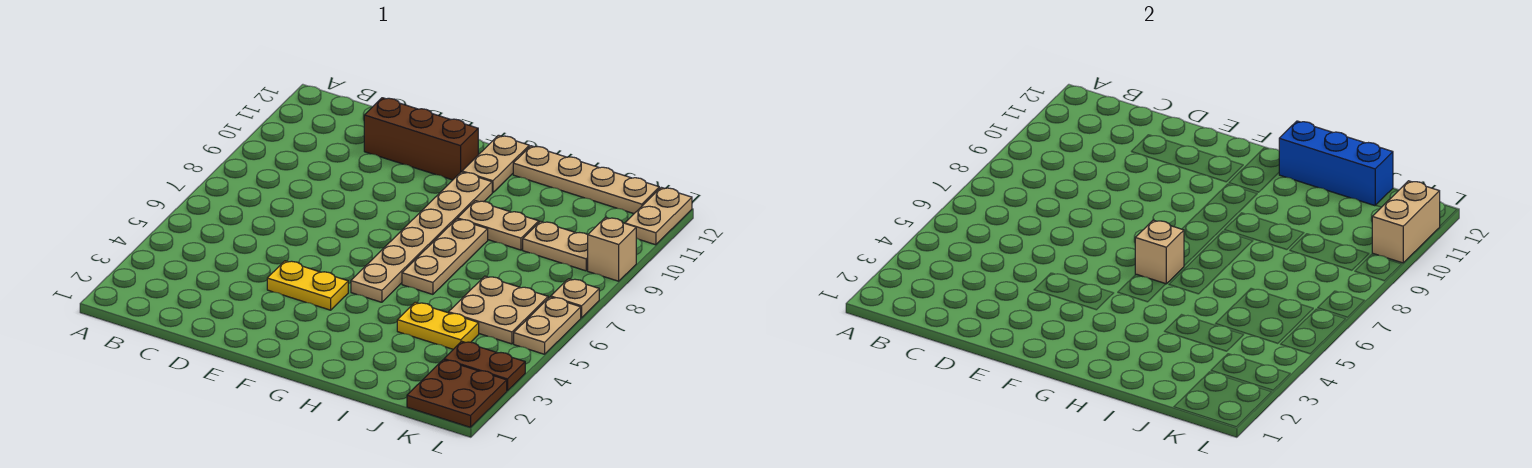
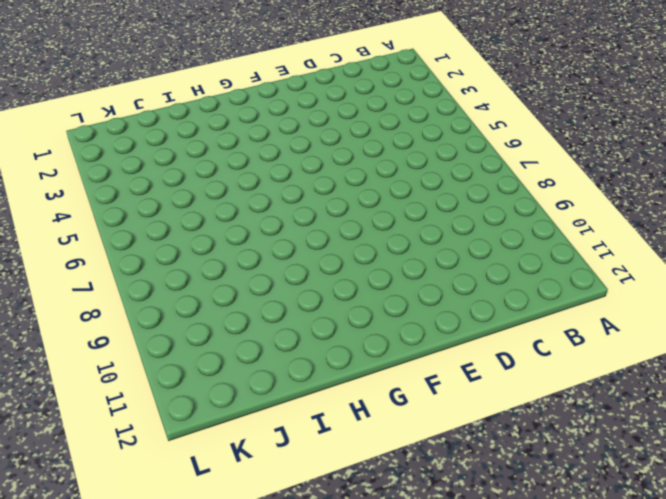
none -> brown 1x3 brick [364,98,478,180]
none -> yellow 1x2 plate [267,261,348,310]
none -> tan 1x6 plate [351,172,492,302]

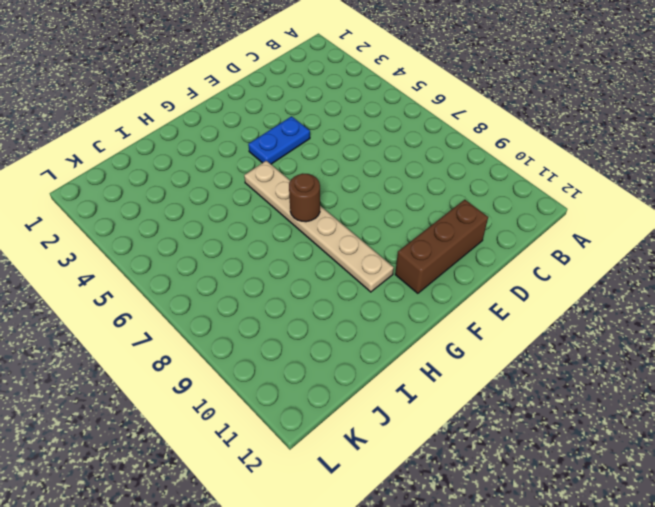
blue 1x2 plate [248,116,310,164] -> yellow 1x2 plate [267,261,348,310]
brown 1x1 round brick [289,173,320,222] -> none
none -> tan 1x2 plate [462,135,529,193]
none -> tan 1x3 plate [402,219,488,294]
none -> tan 1x2 plate [458,201,539,250]

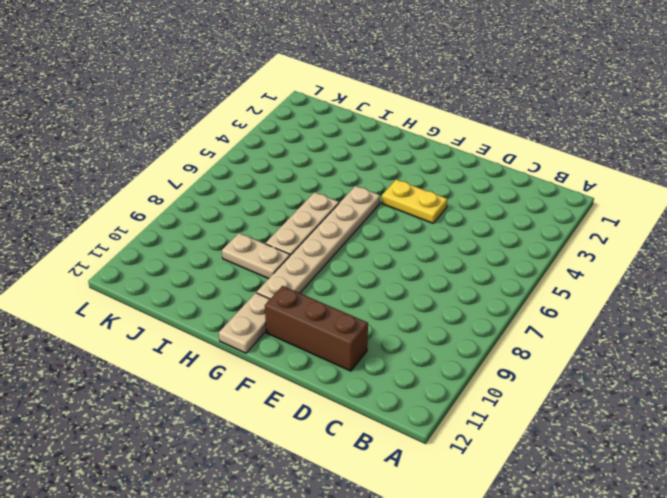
none -> tan 1x4 plate [513,146,659,214]
none -> yellow 1x2 plate [397,302,479,349]
none -> tan 2x2 plate [449,276,548,344]

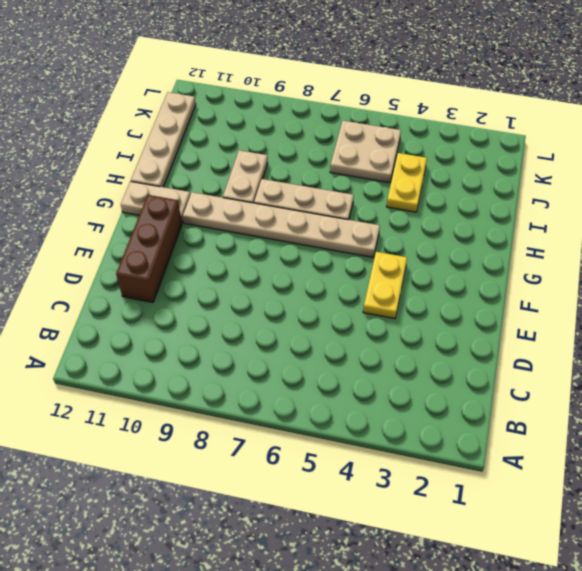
none -> tan 1x2 plate [523,221,588,271]
none -> brown 2x2 plate [407,360,507,427]
none -> brown 1x2 plate [444,341,525,391]

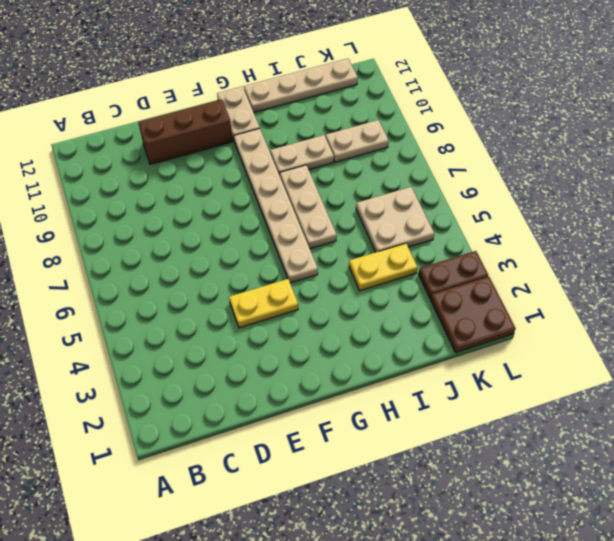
none -> tan 1x2 plate [514,297,581,354]
none -> tan 1x1 plate [551,279,599,318]
none -> tan 1x1 brick [588,217,636,281]

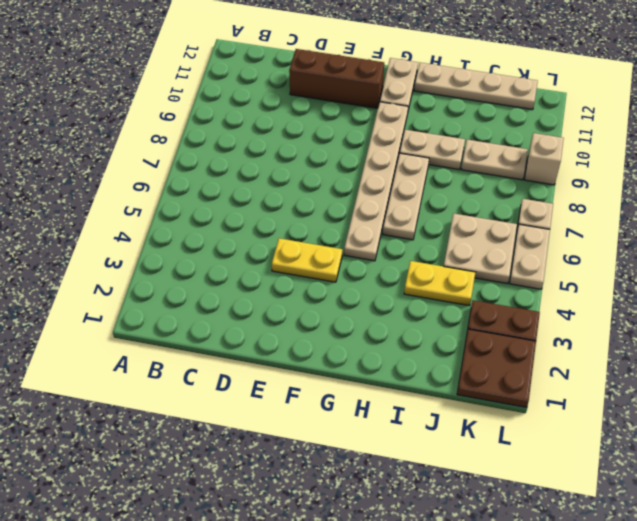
none -> tan 1x2 plate [625,187,692,245]
none -> tan 1x1 brick [1135,220,1184,284]
none -> blue 1x3 brick [1279,121,1393,206]

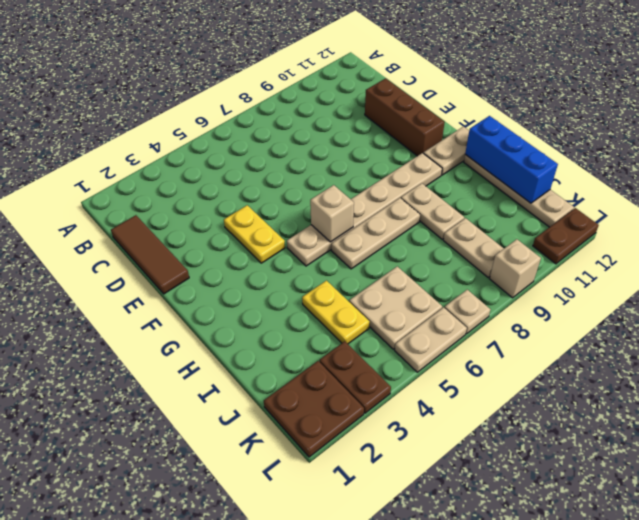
brown 1x3 tile [111,215,189,294] -> none
brown 1x2 plate [533,208,599,264] -> tan 1x2 plate [625,187,692,245]
none -> tan 1x2 brick [1372,181,1440,263]

